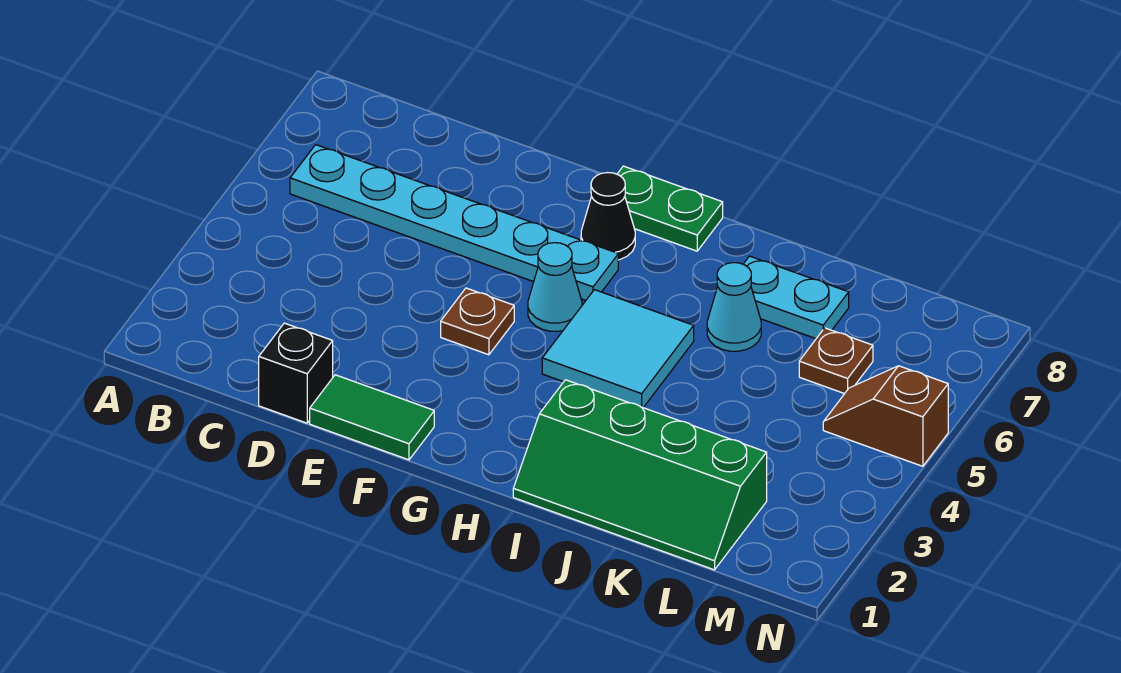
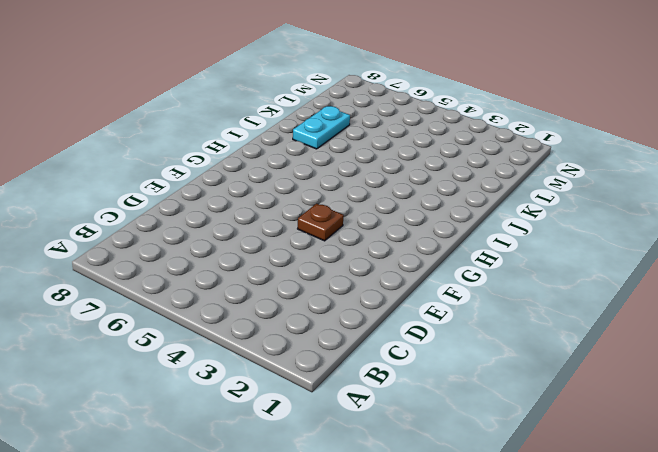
none -> cyan 1x6 plate [290,145,618,300]
none -> black 1x1 brick [259,323,333,423]
none -> green 1x2 tile [310,375,434,460]

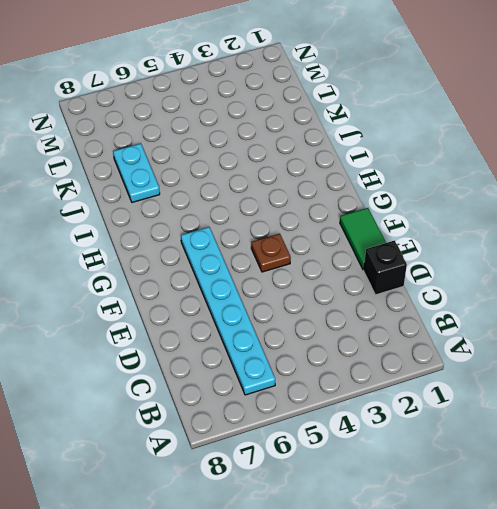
none -> cyan 1x1 cone [528,243,582,331]
none -> black 1x1 cone [581,173,635,260]
none -> green 1x2 plate [617,166,723,251]

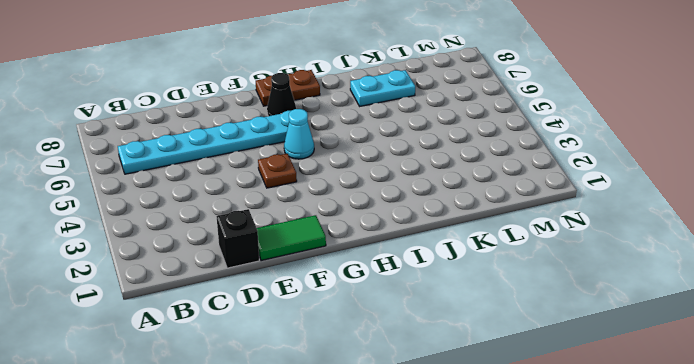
brown 1x2 plate [256,70,320,106] -> green 1x2 plate [617,166,723,251]
none -> cyan 2x2 tile [542,290,694,408]
none -> green 2x4 slope [513,380,767,570]
none -> cyan 1x1 cone [707,263,761,351]

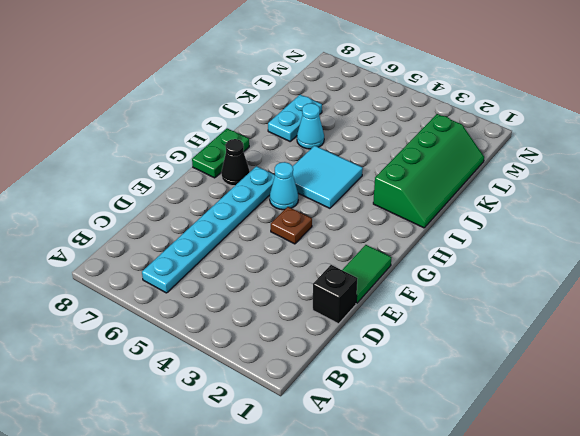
none -> brown 1x1 plate [799,328,873,394]
none -> brown 1x2 slope [823,366,948,466]

